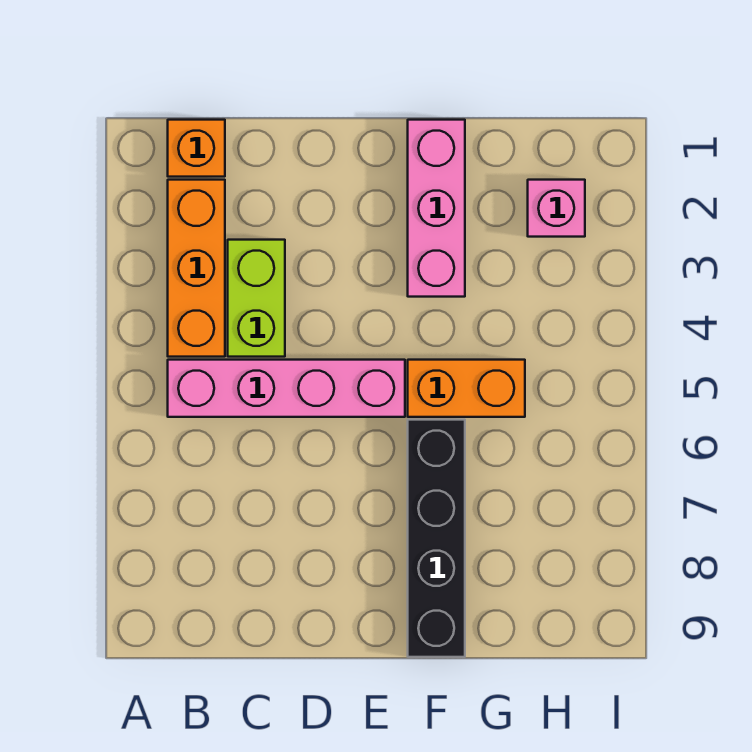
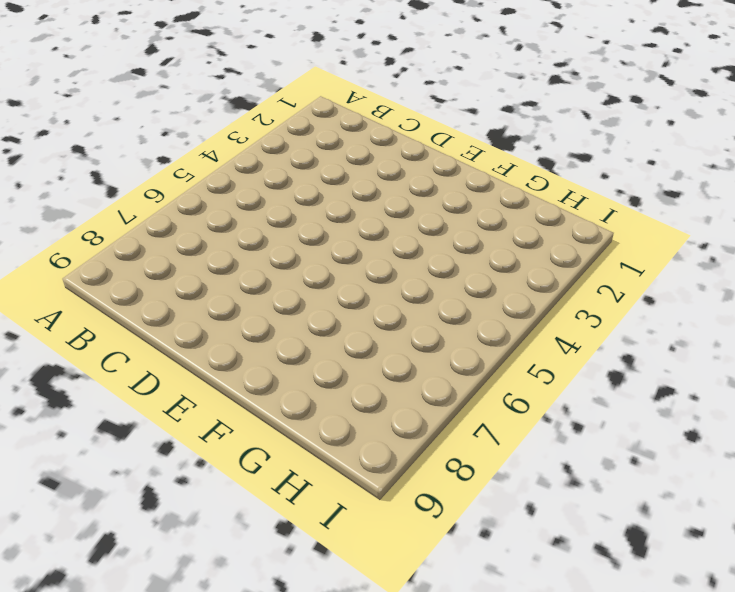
none -> orange 1x1 brick [168,120,225,177]
none -> orange 1x3 brick [168,180,225,357]

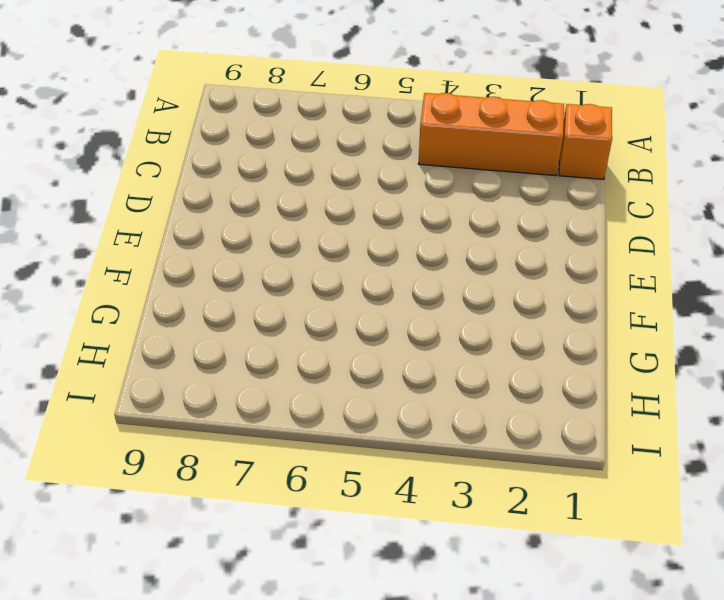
none -> pink 1x4 brick [168,360,405,417]
none -> lime 1x2 brick [228,240,285,357]

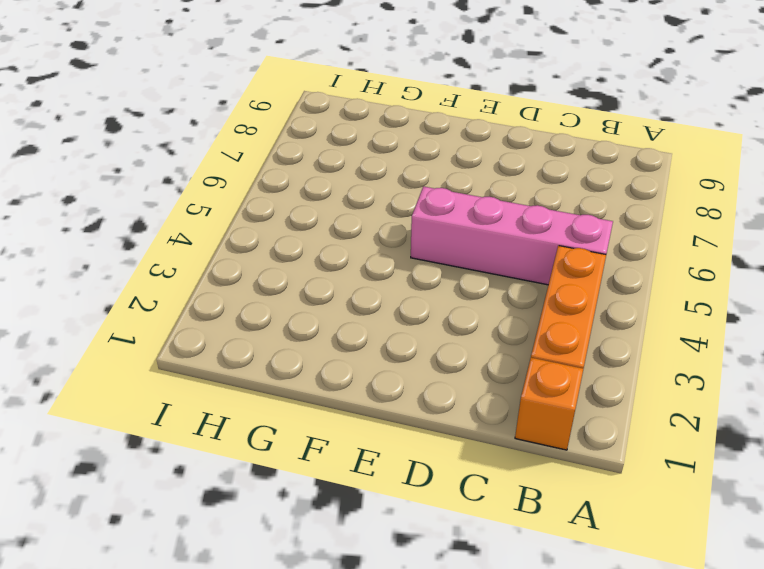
none -> lime 1x2 brick [228,240,285,357]
none -> pink 1x3 brick [408,120,465,297]

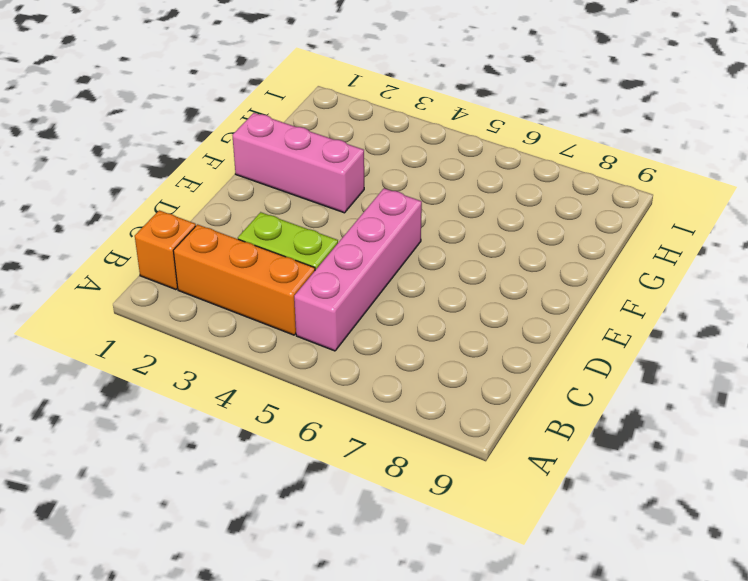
none -> orange 1x2 brick [408,360,525,417]
none -> black 1x4 brick [408,420,465,657]

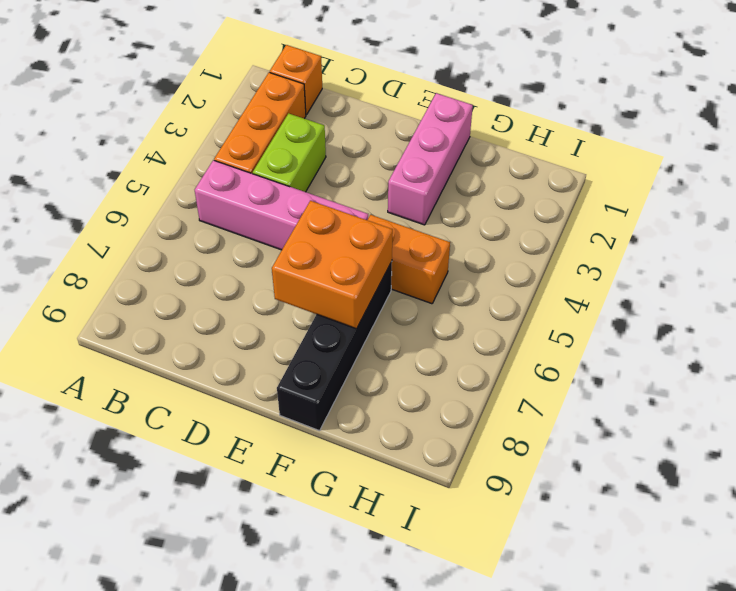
orange 2x2 brick [272,201,393,329] -> none
none -> pink 1x1 brick [528,180,585,237]

